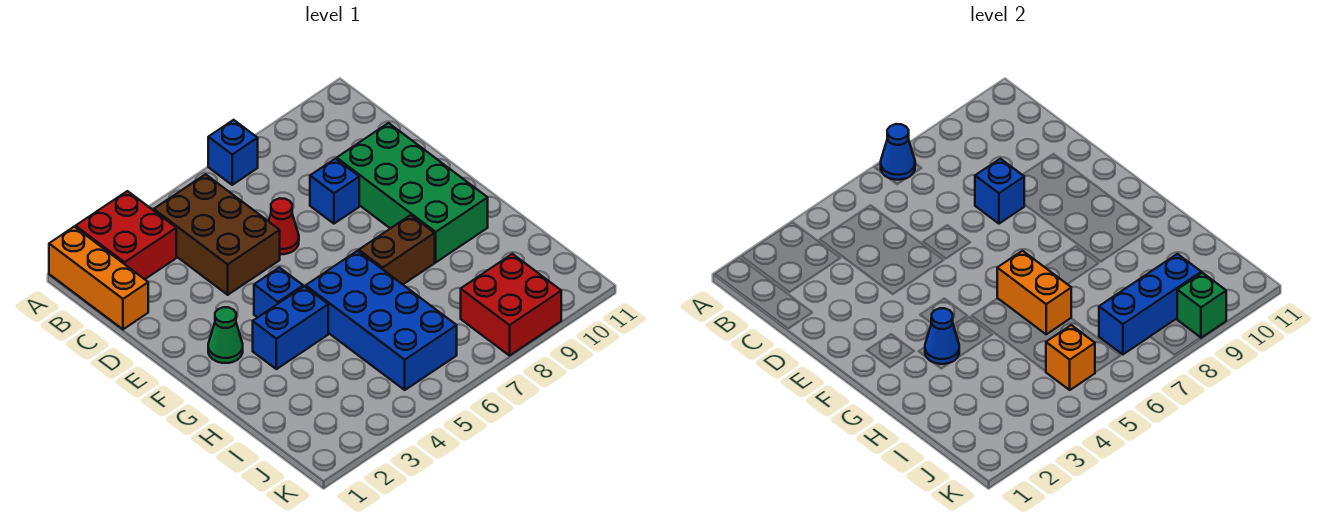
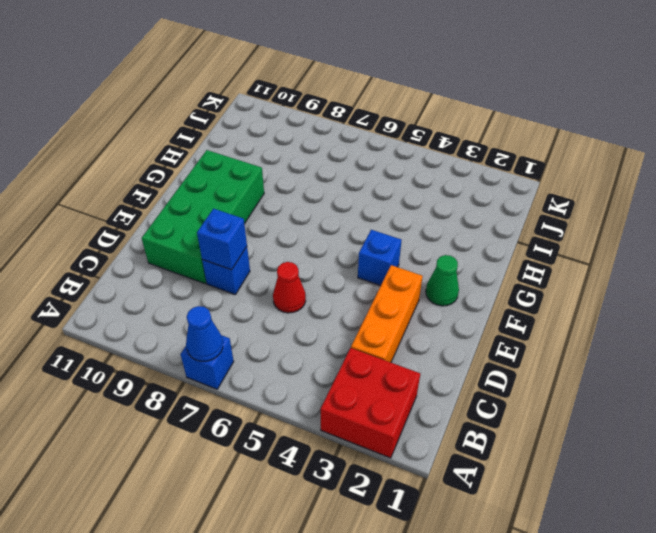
orange 1x3 brick [351,265,423,362] -> orange 1x3 brick moved to [49,227,148,329]
none -> brown 2x3 brick [154,174,280,295]
none -> blue 1x2 brick [253,286,328,369]
none -> blue 2x4 brick [306,251,457,390]

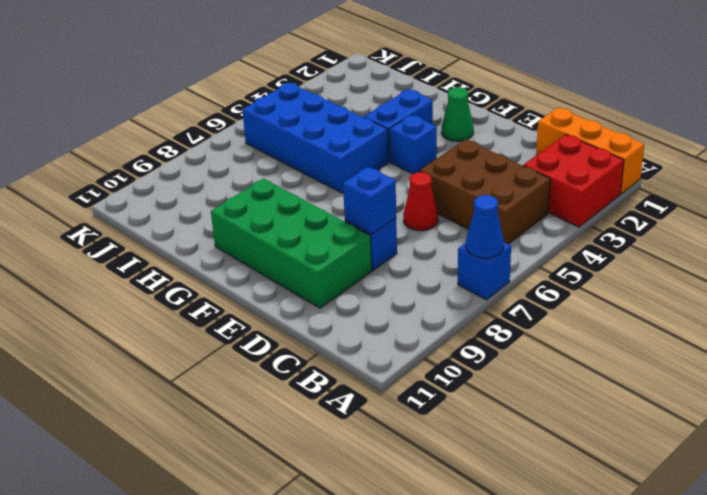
none -> brown 1x2 brick [359,215,435,284]
none -> red 2x2 brick [461,254,561,356]
none -> blue 1x1 cone [925,308,959,364]

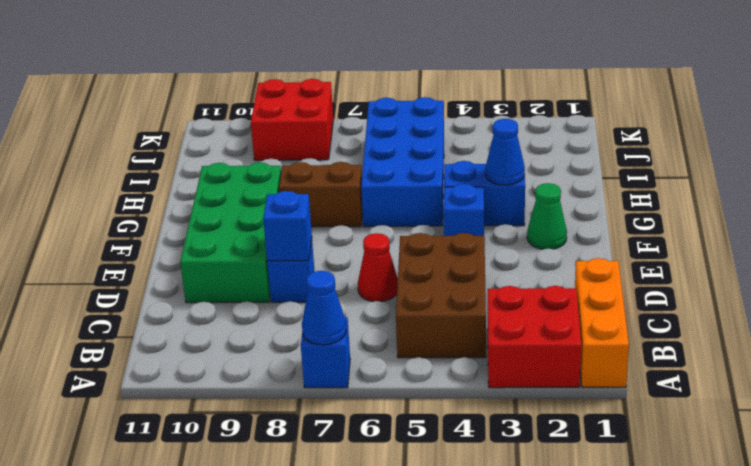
none -> orange 1x2 brick [997,251,1071,334]
none -> orange 1x1 brick [1046,325,1095,390]
none -> blue 1x3 brick [1099,254,1201,354]

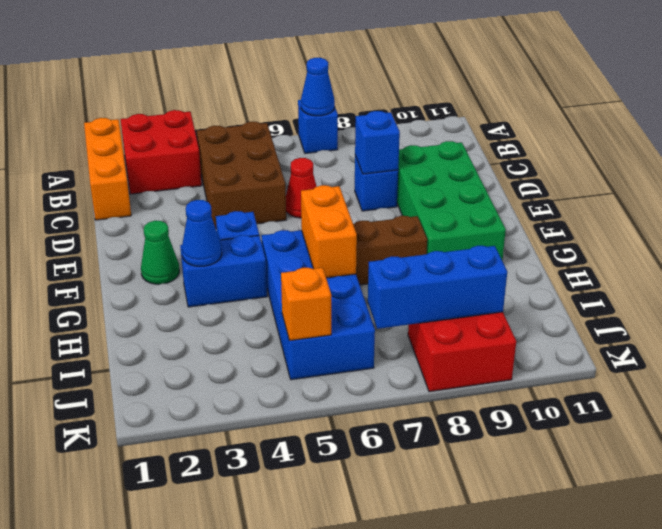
none -> green 1x1 brick [1177,273,1226,338]

